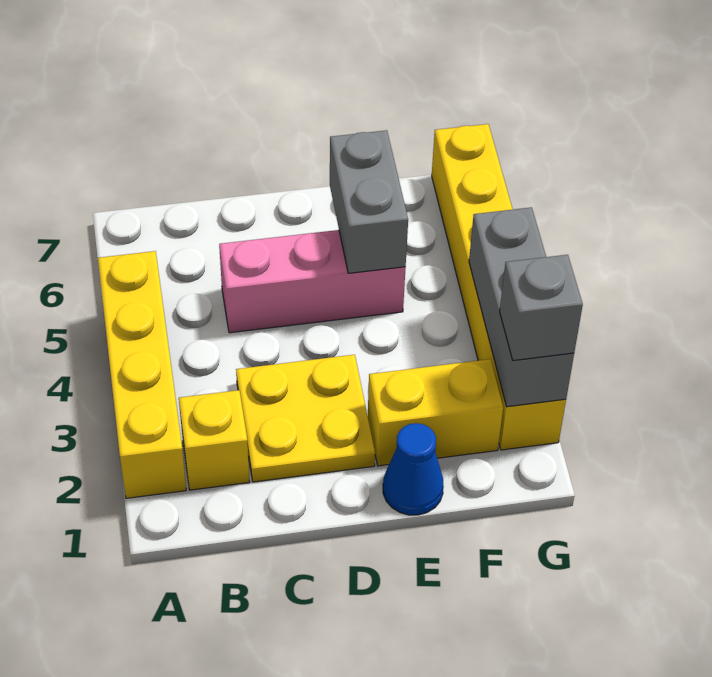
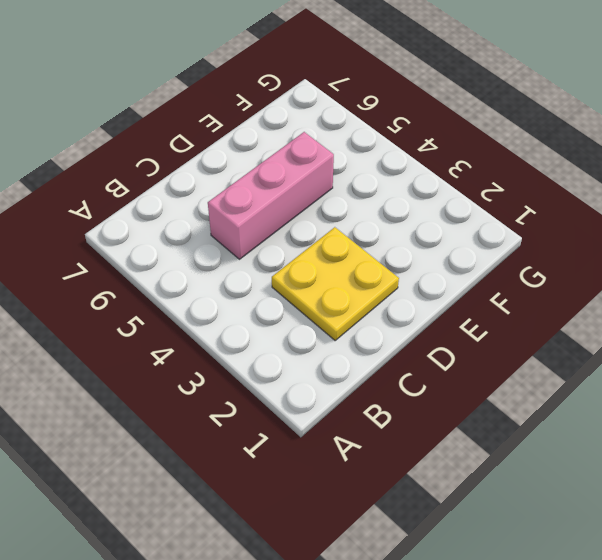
none -> yellow 1x4 brick [98,251,186,498]
none -> yellow 1x1 brick [179,390,250,490]

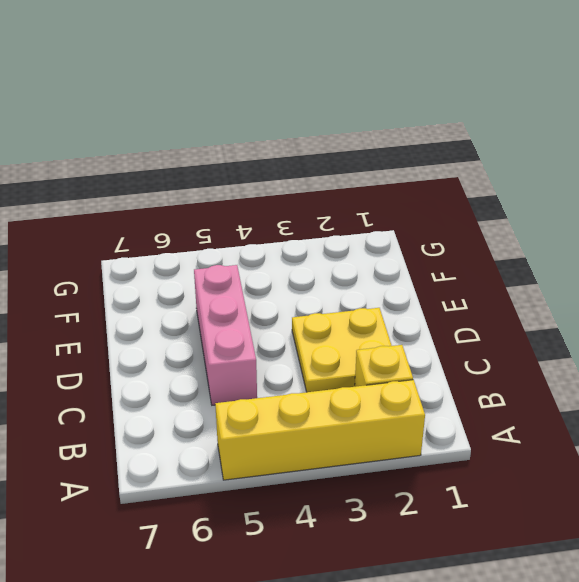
none -> blue 1x1 cone [383,423,444,515]
none -> yellow 1x2 brick [368,359,503,466]

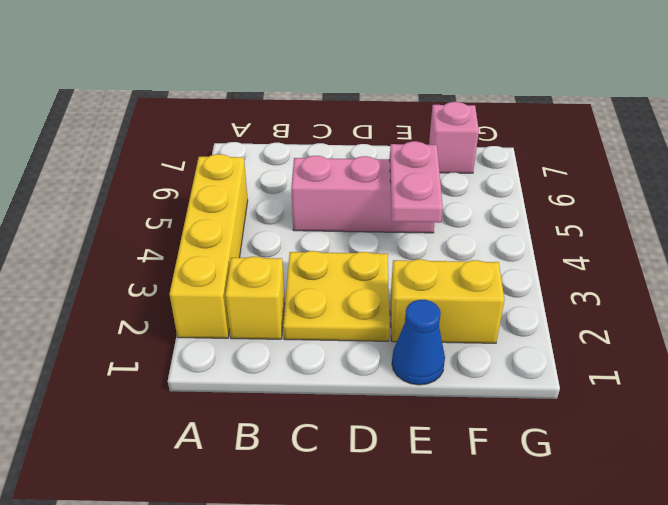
pink 1x2 plate [390,141,443,223] -> grey 1x2 brick [330,130,408,273]
pink 1x1 brick [429,102,479,173] -> none
none -> yellow 1x6 brick [432,124,566,450]
none -> grey 1x3 brick [469,207,574,407]

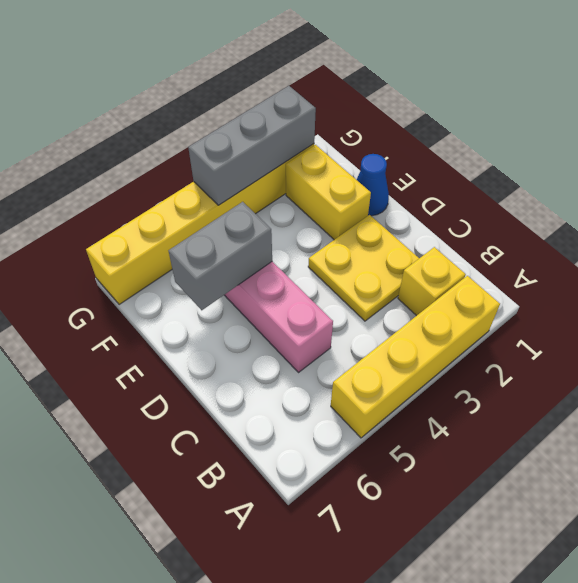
none -> grey 1x1 brick [500,255,583,361]

